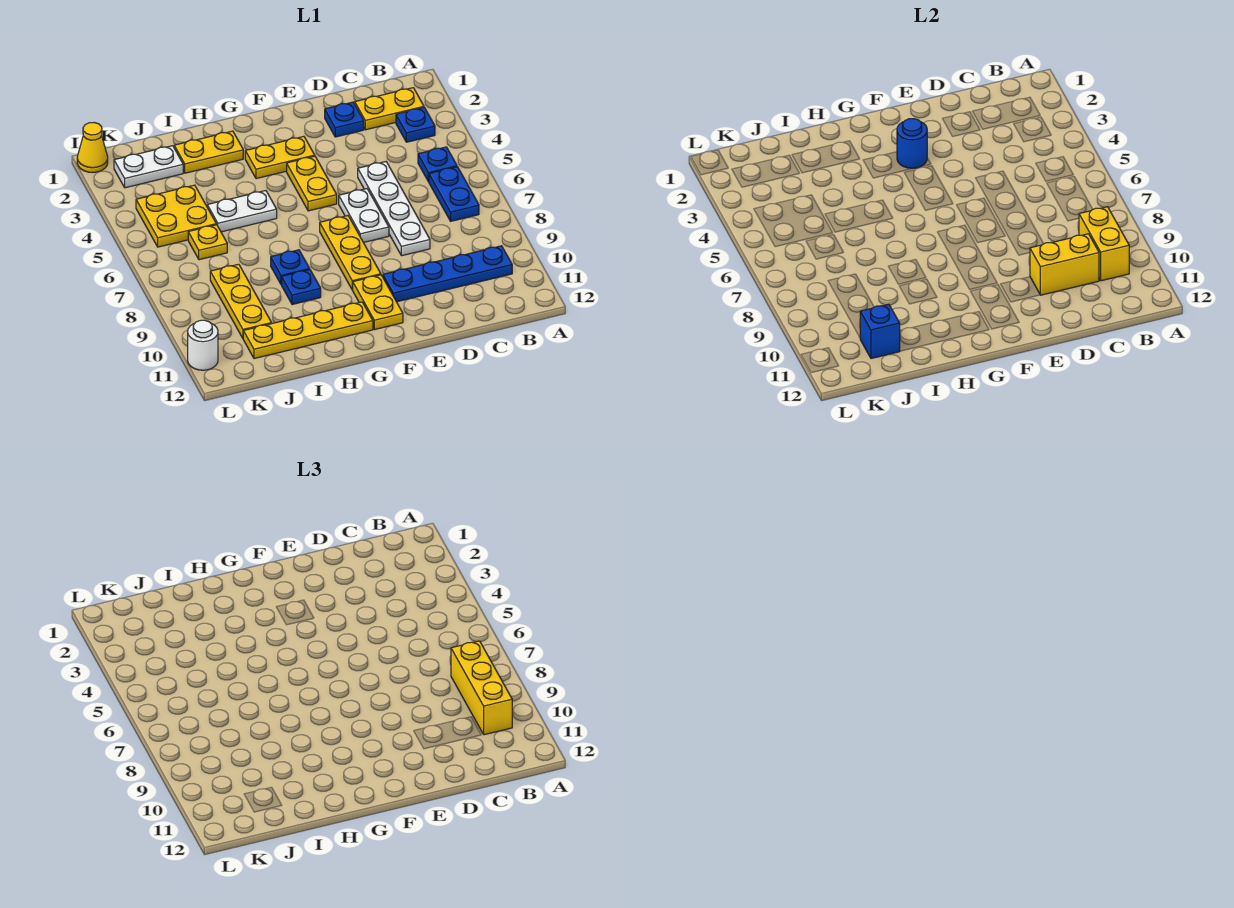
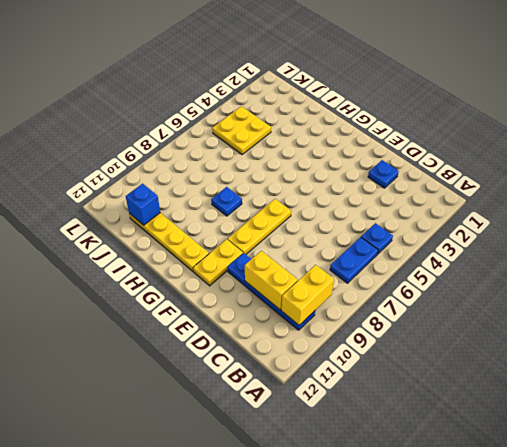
none -> yellow 1x2 plate [355,88,424,130]
none -> blue 1x1 plate [396,108,435,142]
none -> white 1x4 plate [358,162,430,256]

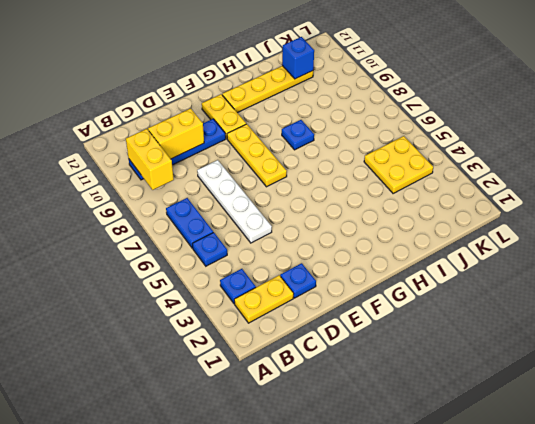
none -> white 1x2 plate [339,189,389,242]
none -> yellow 1x2 plate [245,136,315,179]
none -> yellow 1x2 plate [287,156,337,211]

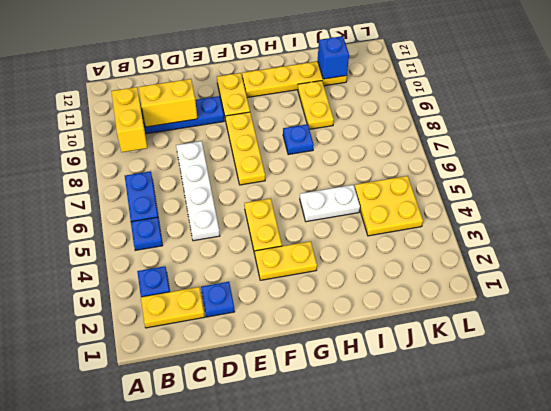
yellow 1x2 plate [298,81,334,129] -> yellow 1x2 plate turned to [174,131,243,173]
none -> white 1x2 plate [339,189,389,242]
none -> blue 1x1 plate [282,270,321,305]
none -> white 1x2 plate [114,146,183,188]

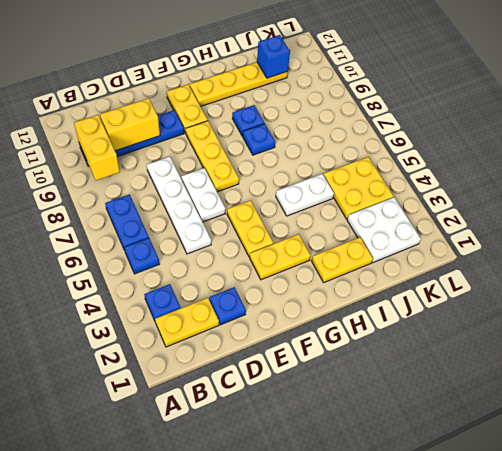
white 2x2 plate [347,197,421,263] -> white 1x2 plate [114,146,183,188]
none -> yellow 1x1 plate [188,225,227,260]
none -> yellow 1x3 plate [210,264,272,338]
none -> yellow 1x1 cone [77,123,108,172]

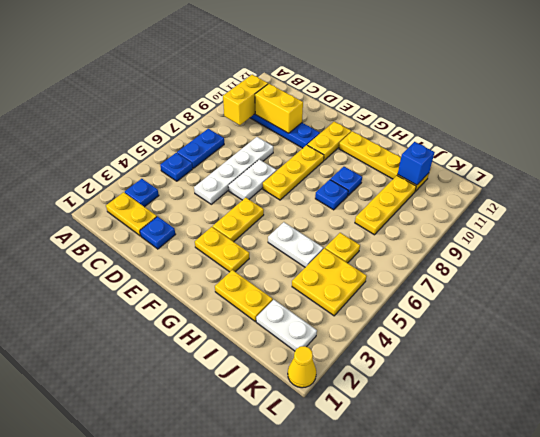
none -> white 1x1 round brick [188,320,218,370]
none -> blue 1x1 round brick [897,119,927,169]
none -> yellow 1x3 brick [451,641,512,735]

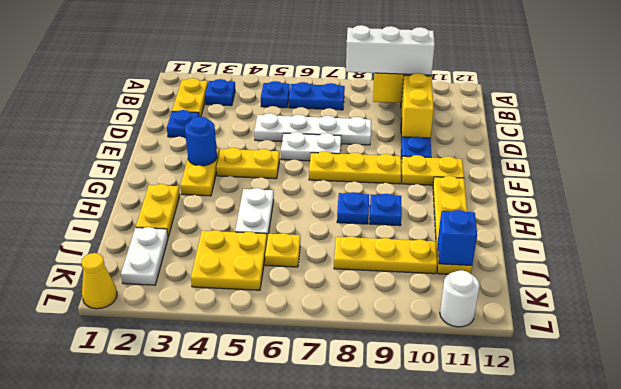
white 1x3 brick [346,25,435,75] -> yellow 1x3 brick [451,641,512,735]

